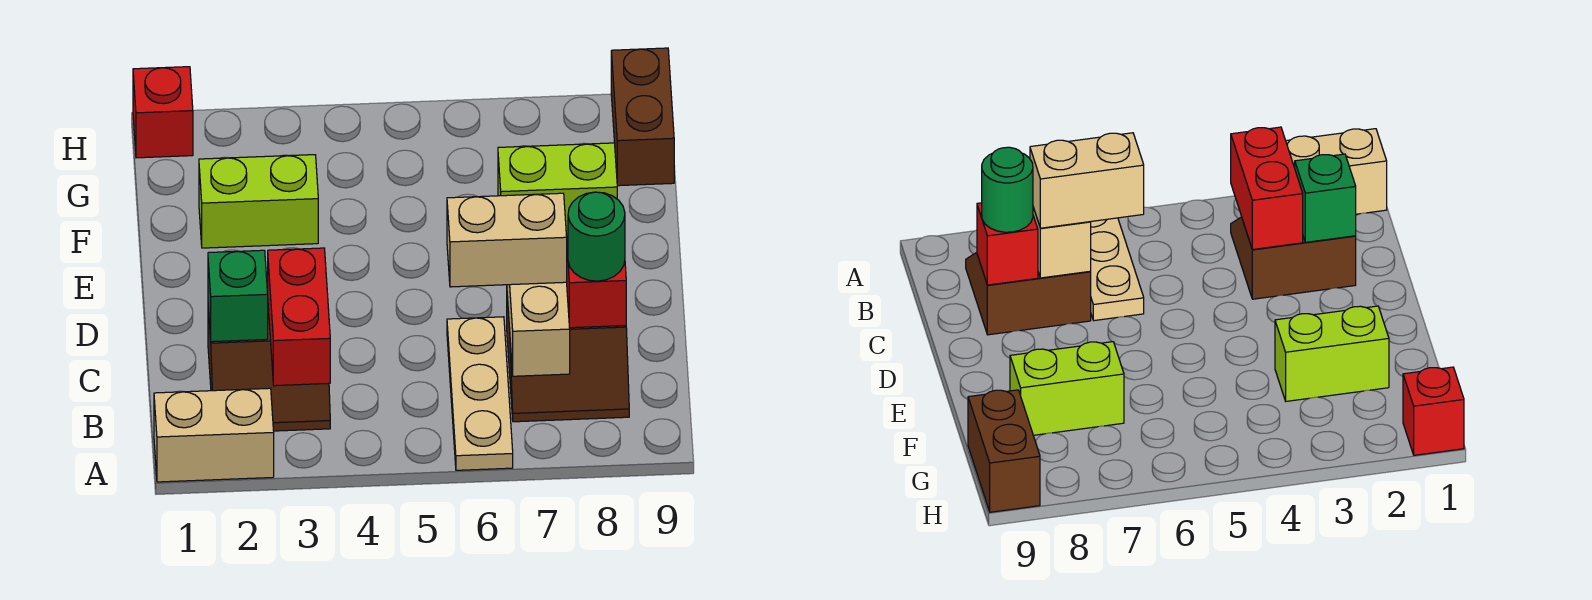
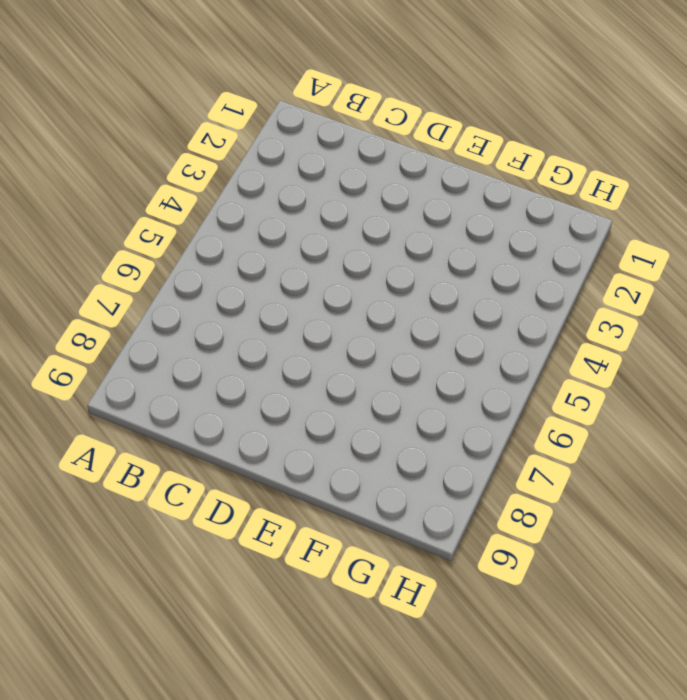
none -> tan 1x2 brick [154,388,274,482]
none -> tan 1x3 plate [447,317,513,470]
none -> brown 2x2 slope [208,308,330,431]

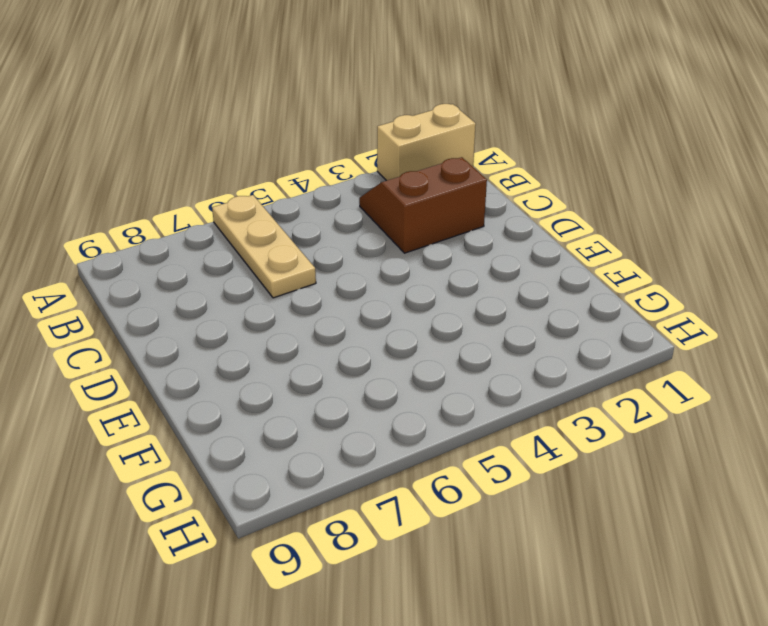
none -> brown 2x2 slope [507,297,629,422]
none -> lime 1x2 brick [199,155,318,248]
none -> lime 1x2 brick [498,143,617,234]

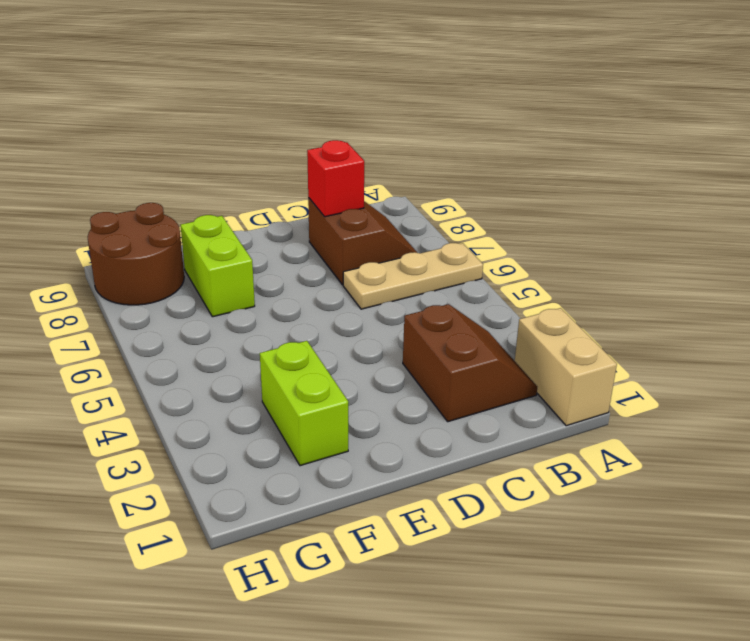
brown 2x2 round brick [88,203,184,305] -> brown 1x2 brick [611,48,674,186]
none -> red 1x1 brick [133,67,193,158]
none -> red 1x2 brick [268,248,330,386]
none -> tan 1x2 brick [507,282,570,376]

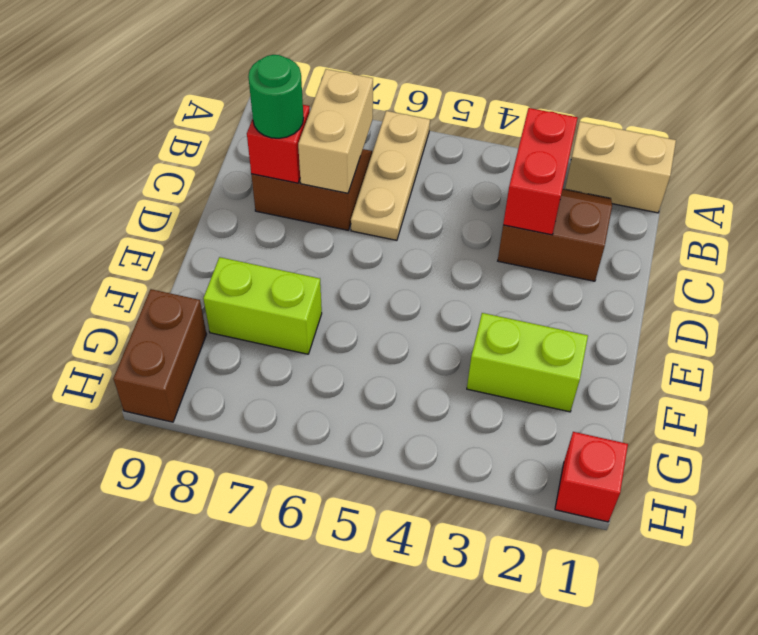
none -> green 1x1 brick [208,250,268,342]
none -> tan 1x2 brick [447,193,567,287]

